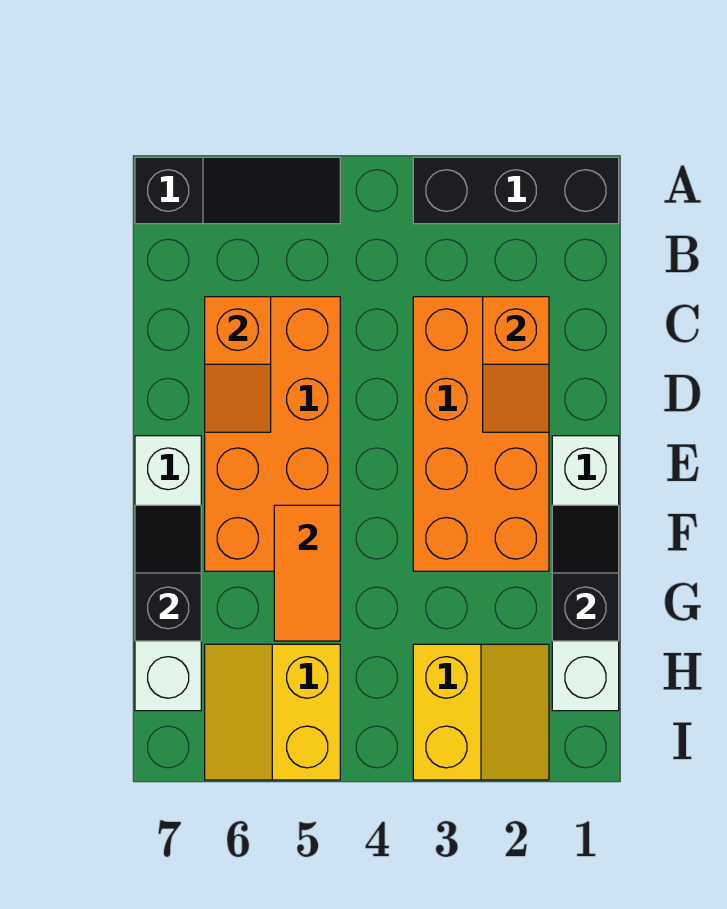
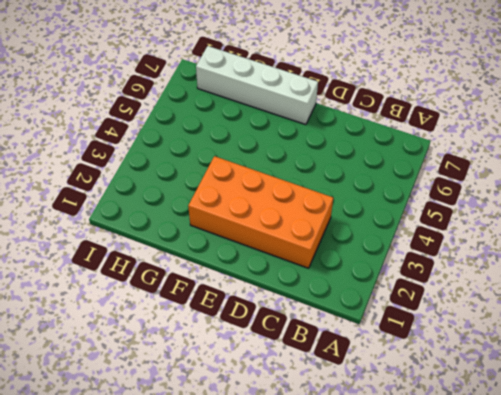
none -> black 1x3 brick [413,157,619,224]
none -> black 1x3 slope [135,157,340,224]
none -> orange 2x4 brick [205,297,340,571]

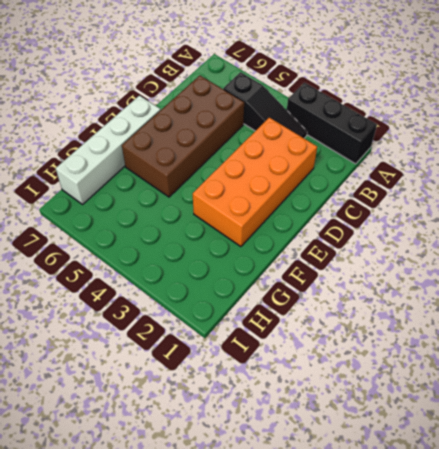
black 1x3 slope [223,72,307,138] -> black 1x3 slope moved to [135,157,340,224]
brown 2x4 brick [122,76,244,197] -> orange 2x4 brick [205,297,340,571]
none -> white 1x4 brick [552,436,619,711]
none -> yellow 2x2 slope [413,644,549,780]
none -> yellow 2x2 slope [205,644,340,780]

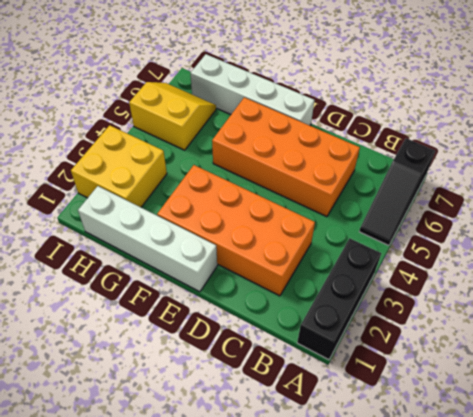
yellow 2x2 brick [71,125,167,207] -> yellow 2x2 slope [413,644,549,780]
none -> orange 1x2 slope [483,297,549,432]
none -> orange 1x2 slope [205,297,271,432]
none -> black 1x2 slope [552,505,619,641]

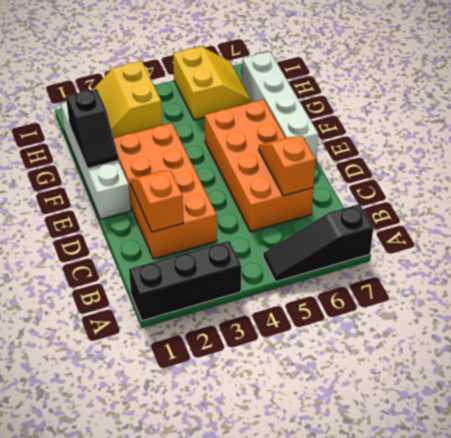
none -> orange 1x2 tile [274,505,340,641]
none -> black 1x2 slope [135,505,201,641]

